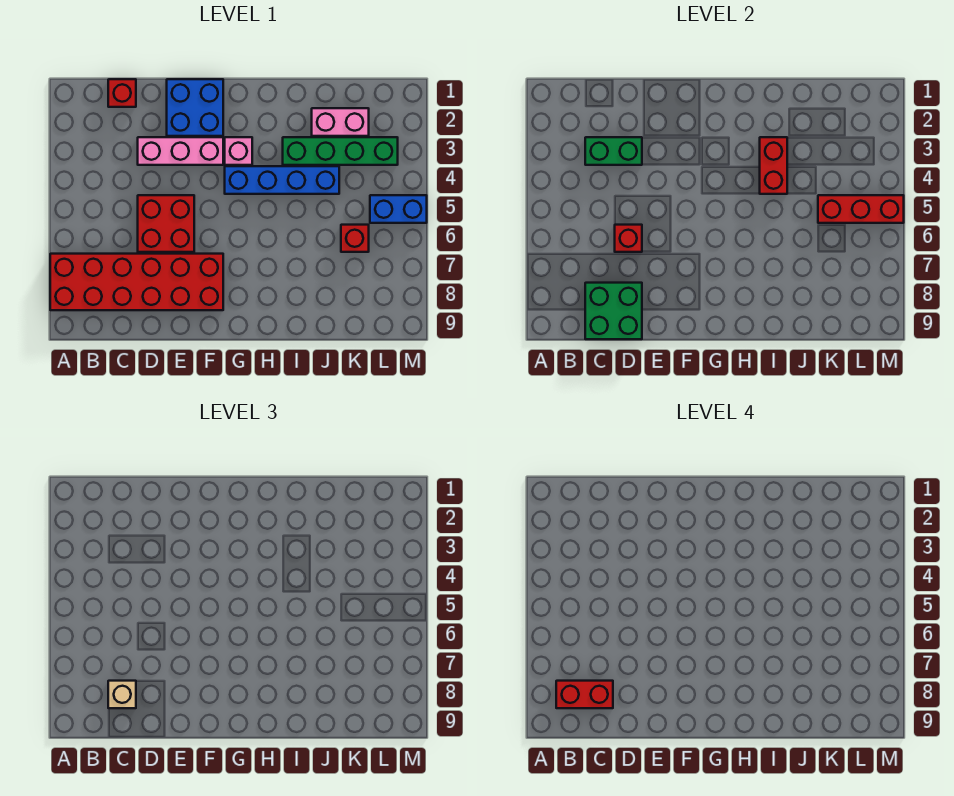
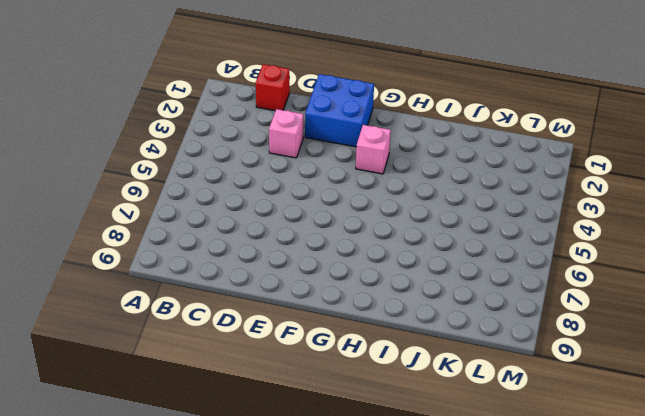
pink 1x1 brick [269,109,303,158] -> pink 1x3 brick [138,137,223,165]
none -> red 2x6 brick [50,254,223,310]
none -> red 2x2 brick [138,195,194,252]
none -> blue 1x4 brick [225,166,339,194]

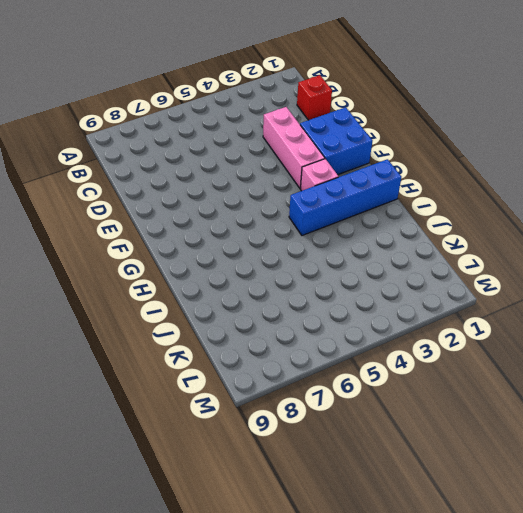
blue 1x4 brick [289,159,401,235] -> blue 1x4 brick turned to [225,166,339,194]
none -> red 2x6 brick [50,254,223,310]
none -> red 2x2 brick [138,195,194,252]
none -> green 1x4 brick [283,137,398,165]

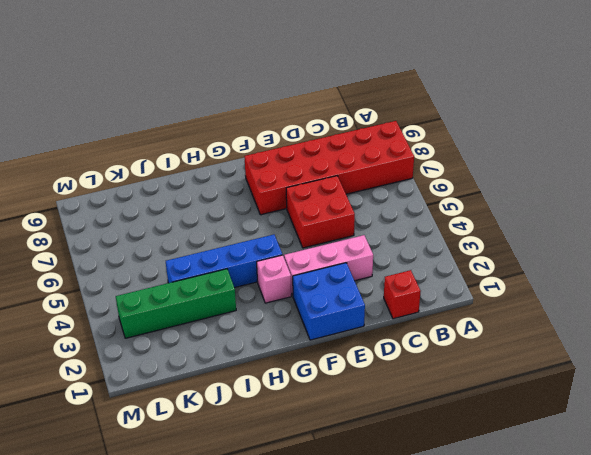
none -> pink 1x2 brick [312,108,369,136]
none -> red 1x1 brick [341,225,369,252]
none -> blue 1x2 brick [370,195,427,223]

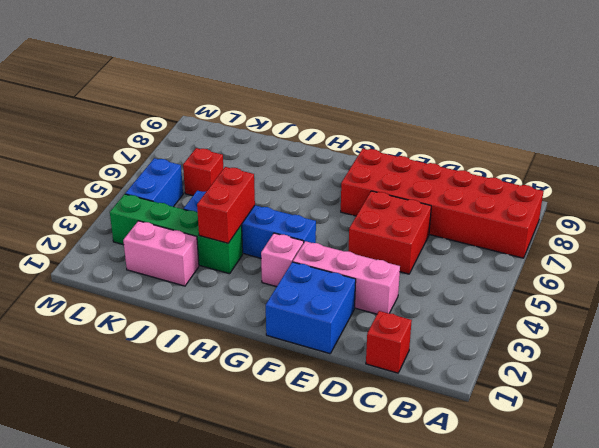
blue 1x2 brick [125,158,183,207] -> blue 1x2 brick turned to [370,195,427,223]
none -> green 1x2 brick [585,137,642,165]
none -> green 2x2 brick [585,283,642,339]
none -> red 1x1 brick [615,225,642,252]

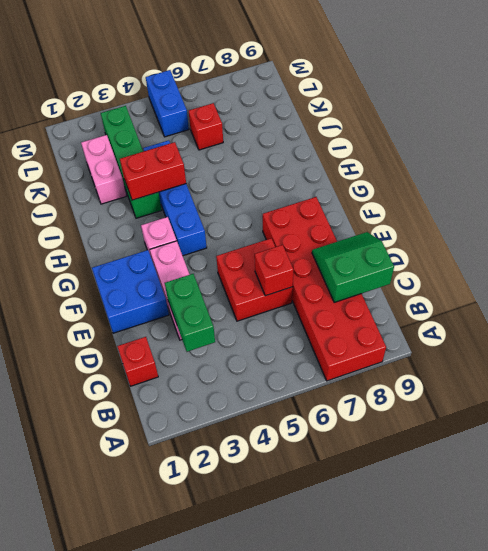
green 2x2 slope [312,232,394,302] -> green 2x2 brick [585,283,642,339]
none -> red 1x3 brick [818,195,904,223]
none -> tan 1x1 brick [108,681,136,708]
none -> red 1x2 brick [556,681,613,708]

